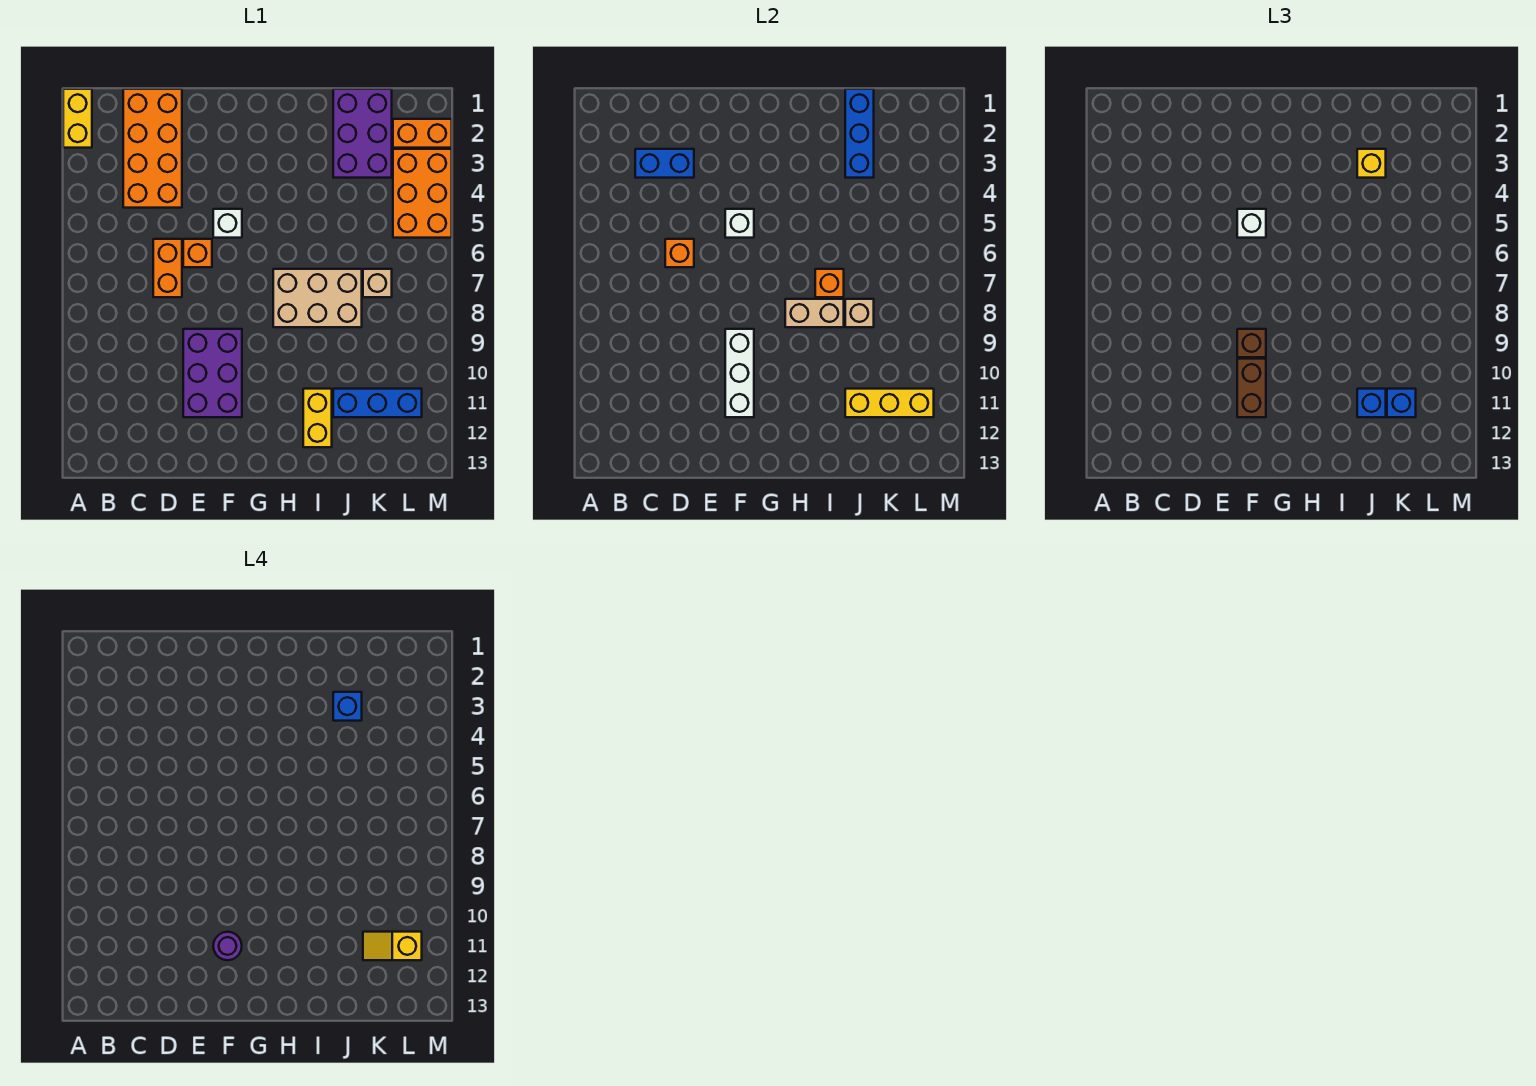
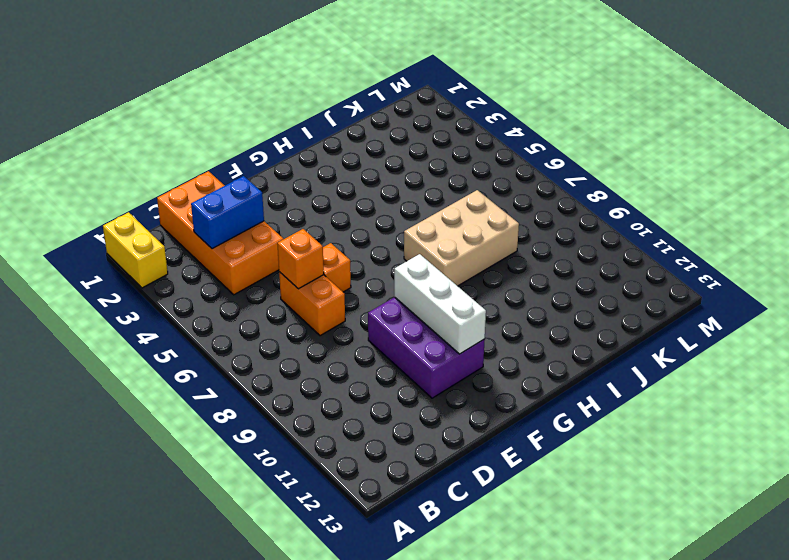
none -> white 1x1 brick [213,209,242,238]
none -> yellow 1x2 brick [303,389,332,447]
none -> purple 2x3 brick [333,89,392,178]
none -> blue 1x3 brick [333,389,422,417]

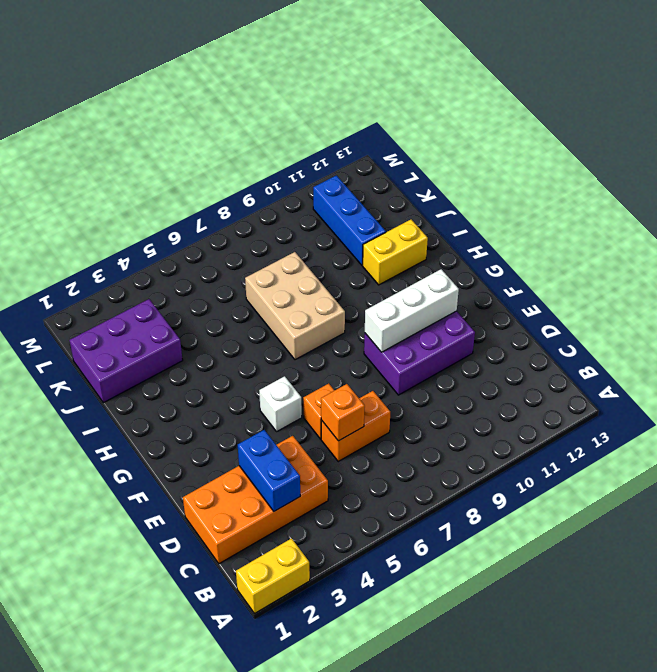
none -> tan 1x1 brick [363,269,392,297]
none -> orange 1x2 brick [393,119,452,148]
none -> orange 2x3 brick [393,149,452,238]
none -> white 1x1 brick [725,209,754,238]

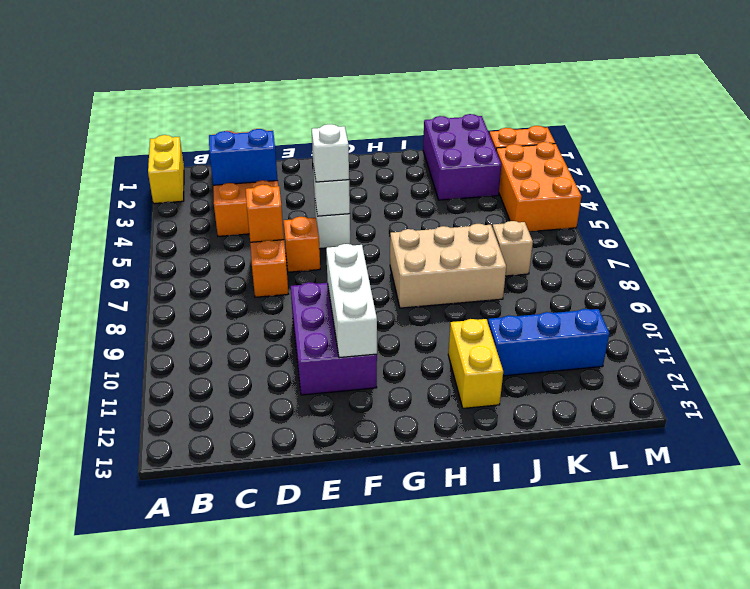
none -> tan 1x2 brick [785,299,844,327]
none -> orange 1x1 brick [815,269,844,297]
none -> blue 1x3 brick [845,89,874,178]
none -> tan 1x1 brick [845,299,874,327]

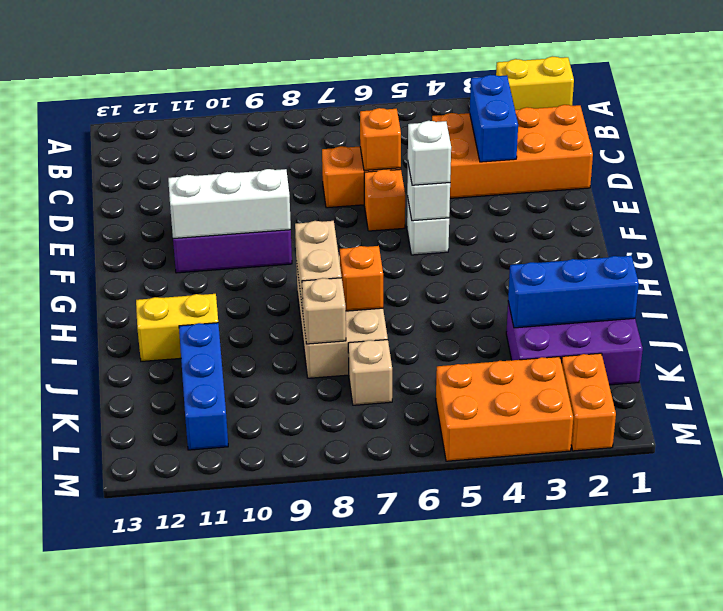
none -> yellow 1x3 brick [845,389,934,417]
none -> brown 1x1 brick [1237,329,1266,357]
none -> brown 1x2 brick [1237,359,1266,417]
none -> yellow 1x1 brick [1357,149,1386,178]

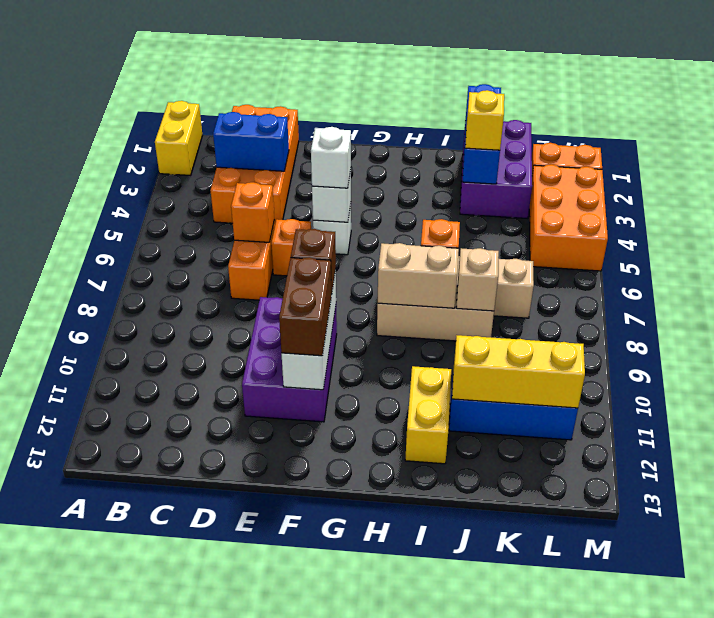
none -> blue 1x1 brick [1357,389,1386,417]
none -> blue 1x1 brick [1387,389,1416,417]
none -> purple 1x1 round brick [213,932,242,960]
none -> blue 1x1 brick [333,692,362,721]

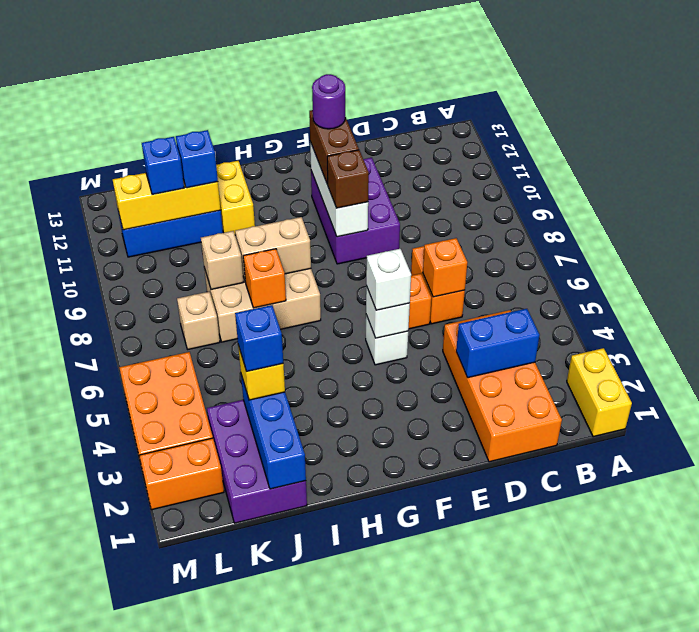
none -> yellow 1x2 slope [363,932,422,960]

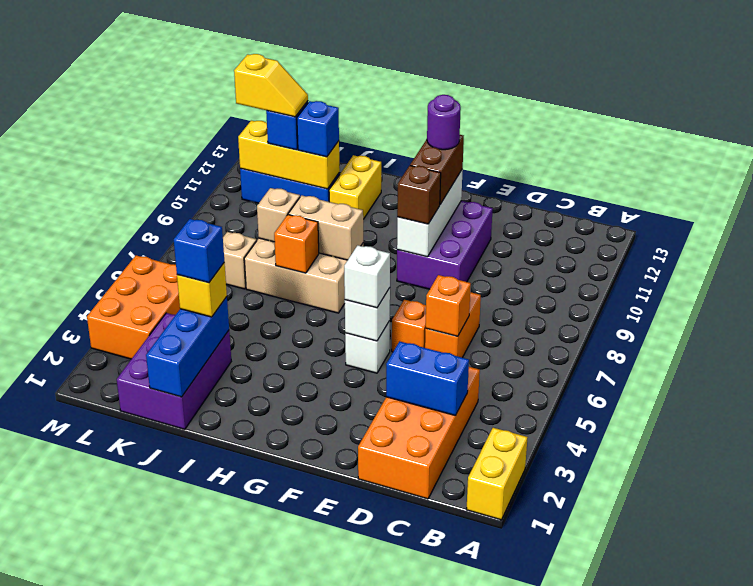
none -> orange 1x2 brick [393,119,452,148]

